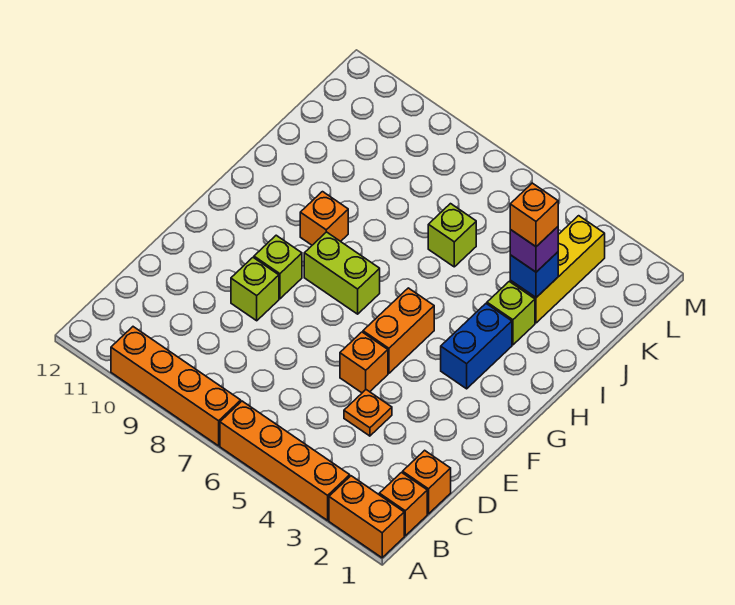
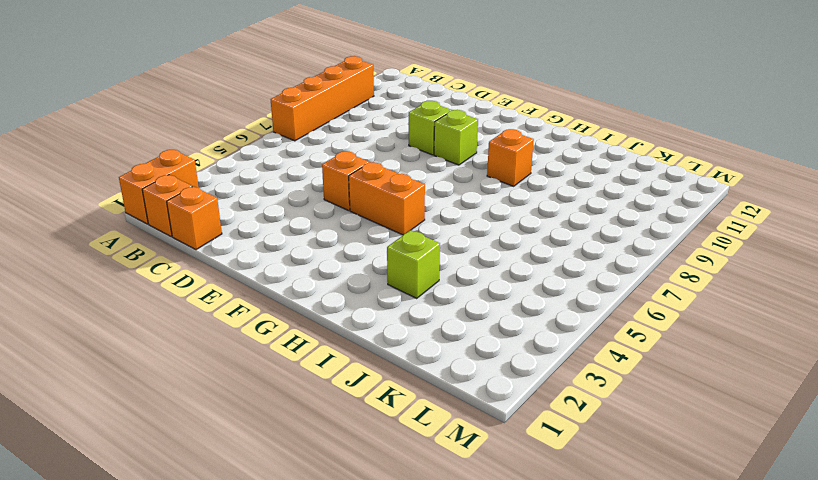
none -> orange 1x4 brick [220,401,350,520]
none -> orange 1x1 plate [344,390,392,436]
none -> blue 1x2 brick [441,304,512,389]

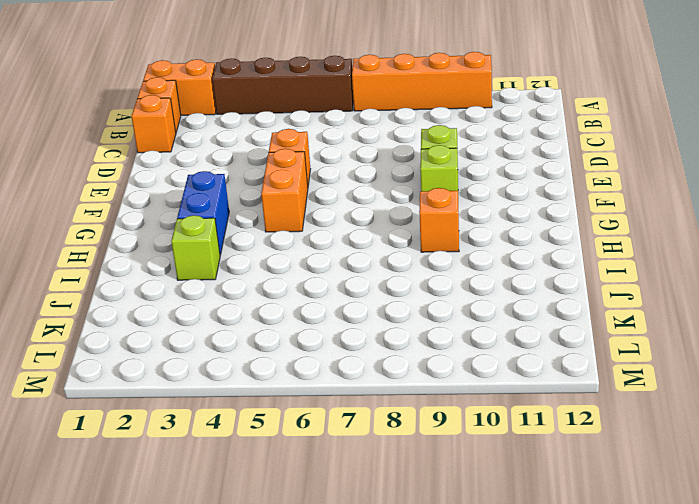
brown 1x4 brick [212,56,354,114] -> orange 1x4 brick [220,401,350,520]
none -> orange 1x1 plate [344,390,392,436]
none -> lime 1x2 brick [304,232,380,314]
none -> yellow 1x3 brick [510,216,605,323]

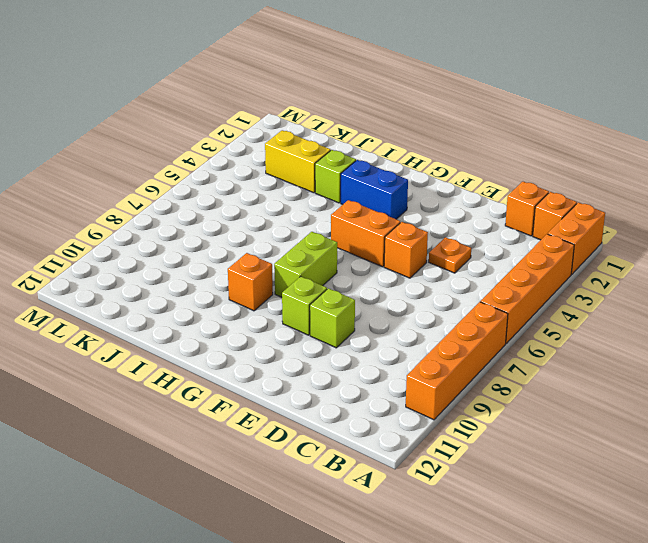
yellow 1x2 brick [265,130,331,193] -> yellow 1x3 brick [510,216,605,323]
none -> lime 1x1 brick [428,204,476,267]
none -> blue 1x1 brick [510,252,558,297]
none -> purple 1x1 brick [510,227,558,272]

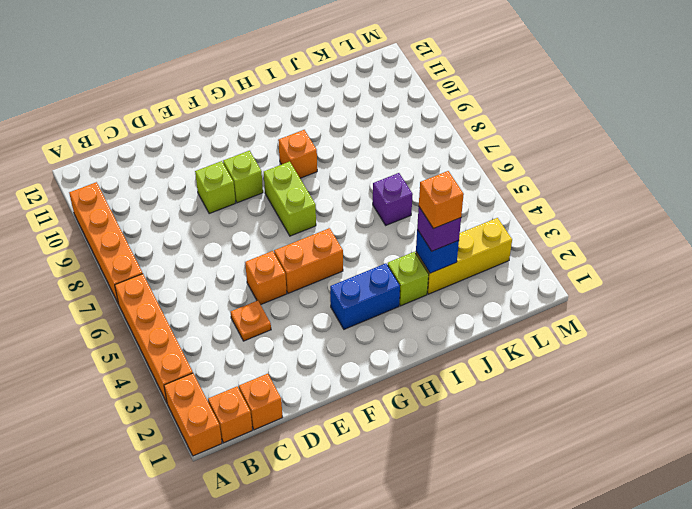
purple 1x1 brick [373,173,413,225] -> lime 1x1 brick [428,204,476,267]

